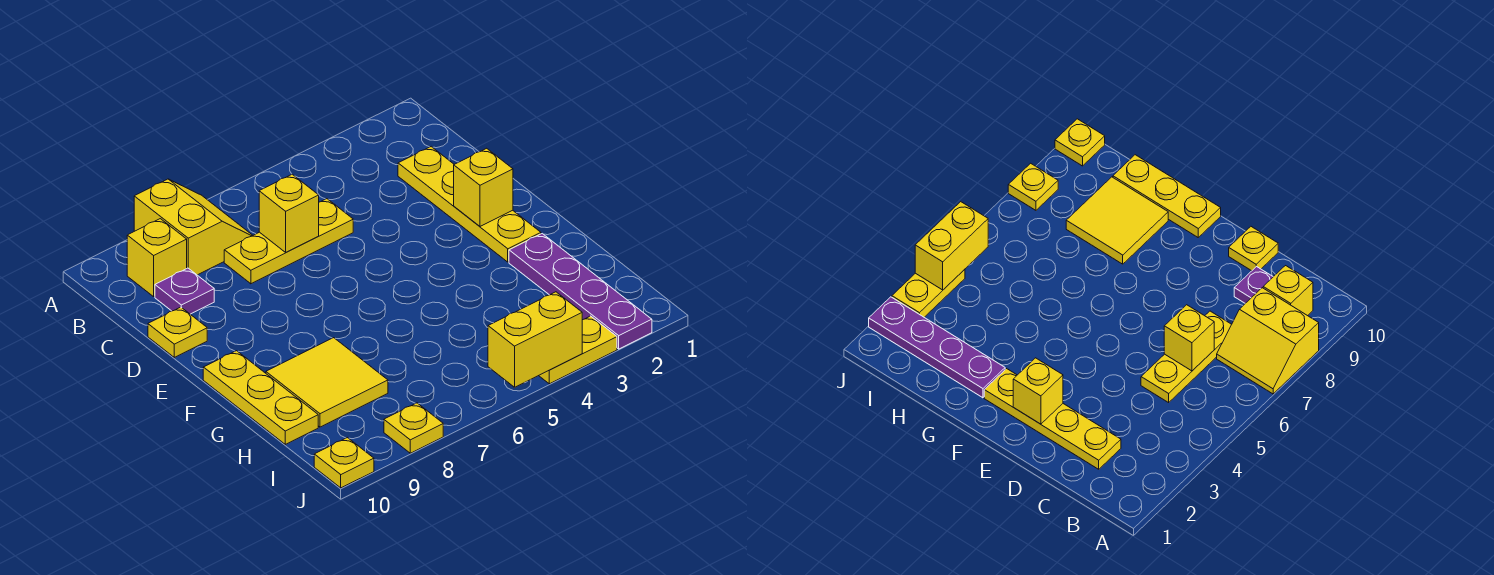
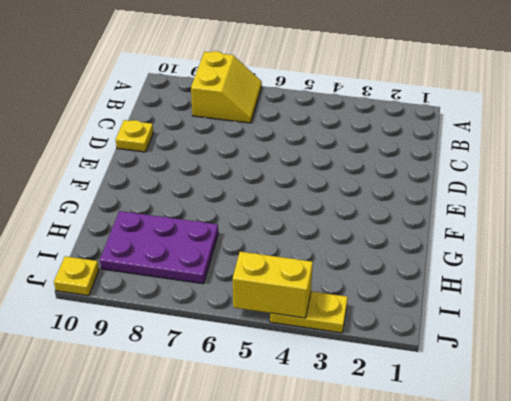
purple 2x3 plate [100,211,218,284] -> yellow 2x2 tile [266,338,388,427]
none -> yellow 1x1 brick [127,219,187,297]
none -> yellow 1x4 plate [398,147,541,262]
none -> yellow 1x3 plate [224,199,353,284]

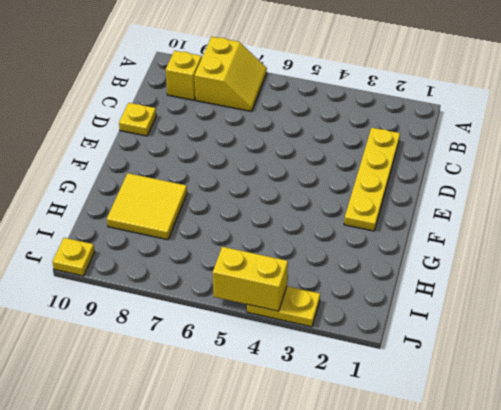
none -> yellow 1x3 plate [224,199,353,284]
none -> purple 1x1 plate [155,268,214,314]
none -> yellow 1x3 plate [203,351,318,444]

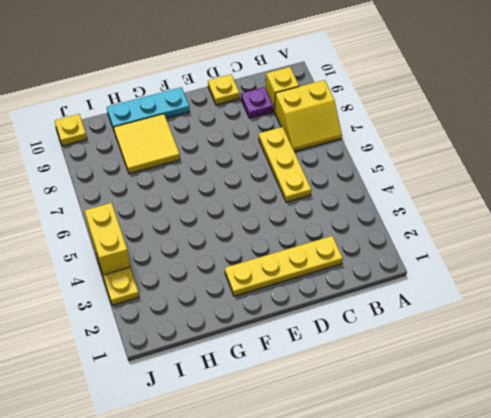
cyan 1x3 plate [107,87,190,130] -> yellow 1x3 plate [203,351,318,444]
none -> purple 1x4 plate [509,234,652,349]
none -> yellow 1x1 plate [384,403,443,453]
none -> yellow 1x1 brick [259,174,319,252]

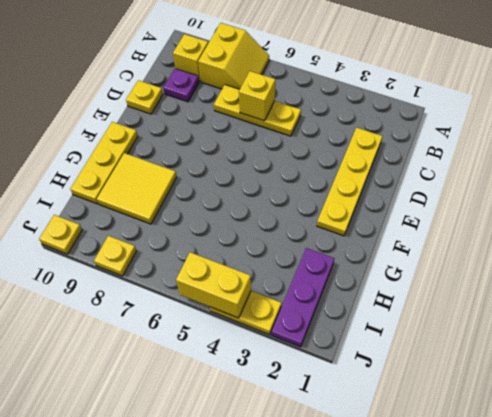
purple 1x3 plate [271,248,334,347] -> purple 1x4 plate [509,234,652,349]
none -> yellow 1x1 brick [454,148,513,226]

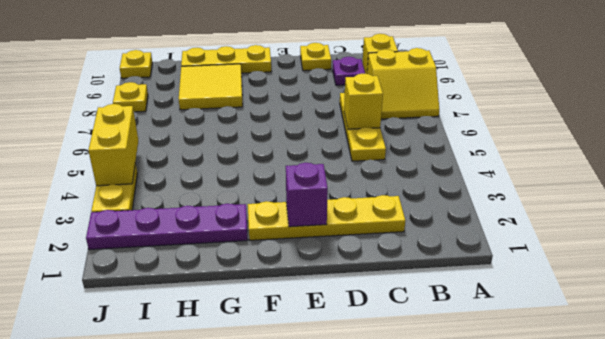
purple 1x1 brick [286,163,328,227] -> yellow 1x1 brick [454,148,513,226]

